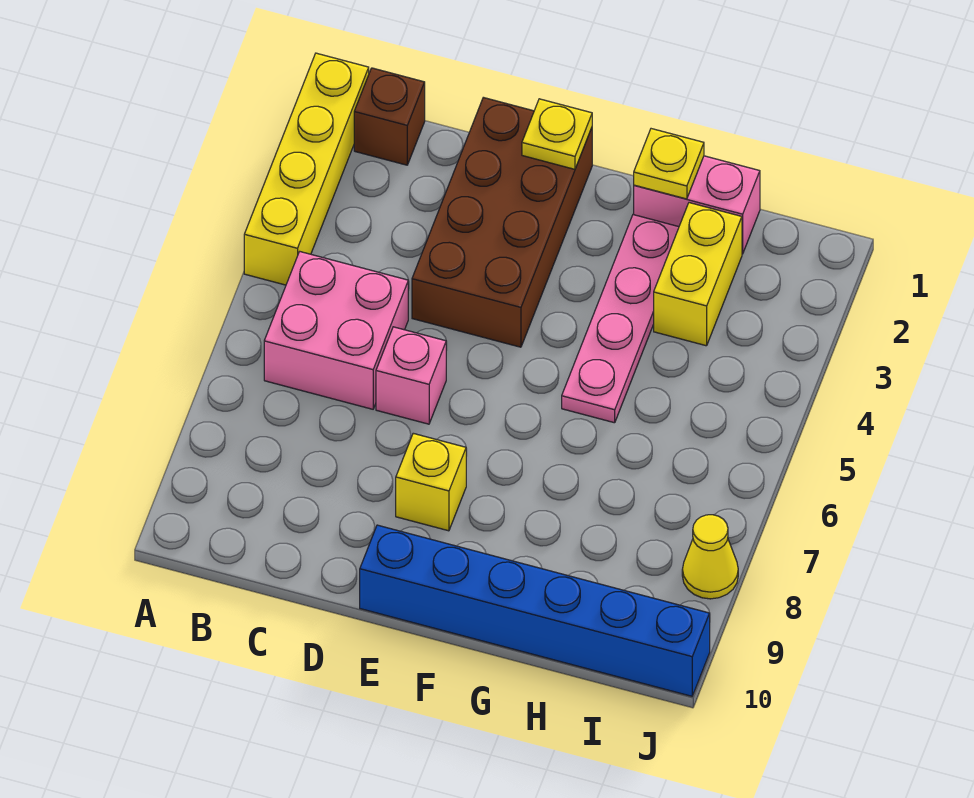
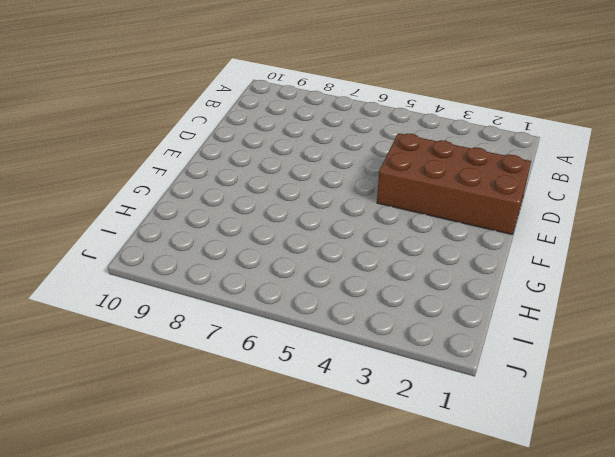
none -> yellow 1x4 brick [244,53,369,285]
none -> brown 1x1 brick [354,68,425,165]
none -> pink 2x2 brick [264,252,408,409]

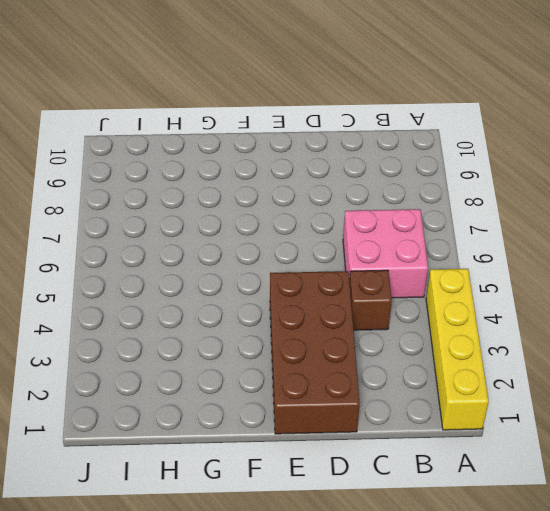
brown 1x1 brick [349,270,392,330] -> brown 1x1 brick moved to [354,68,425,165]
none -> pink 1x1 brick [376,327,446,424]
none -> yellow 1x1 brick [396,433,466,531]
none -> blue 1x6 brick [360,525,710,696]

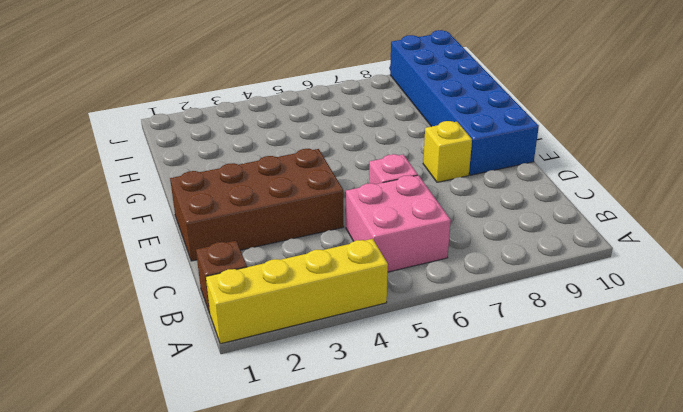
blue 2x6 brick [390,30,539,175] -> blue 1x6 brick [360,525,710,696]
none -> pink 1x2 brick [634,156,760,254]
none -> pink 1x4 plate [562,215,679,423]
none -> yellow 1x2 brick [654,203,742,346]

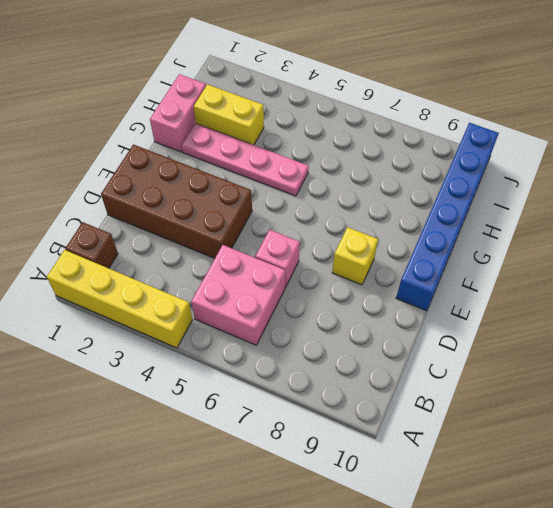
none -> yellow 1x1 cone [682,515,738,599]
none -> yellow 1x1 plate [522,99,592,169]
none -> yellow 1x1 plate [634,129,704,199]

